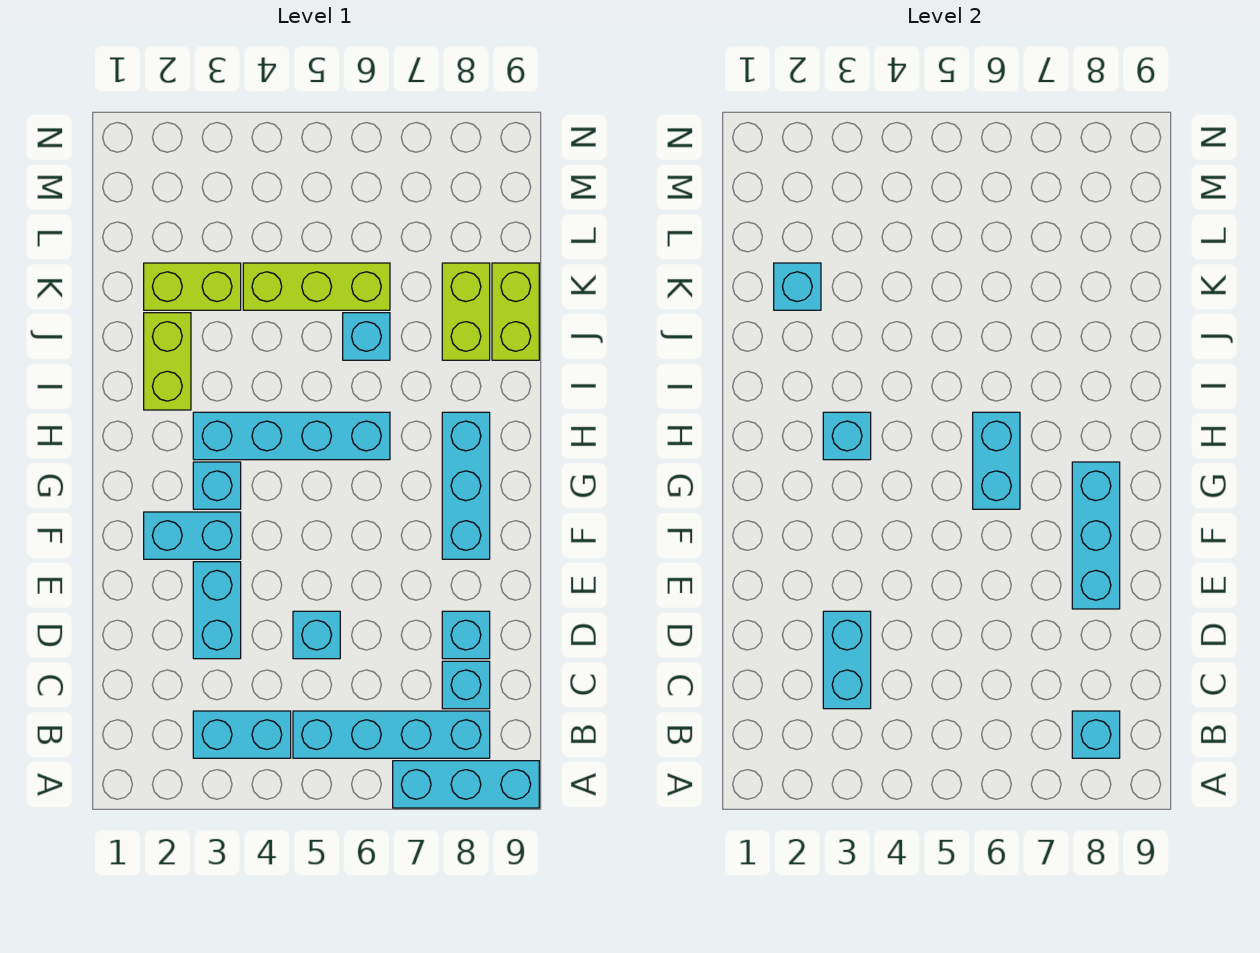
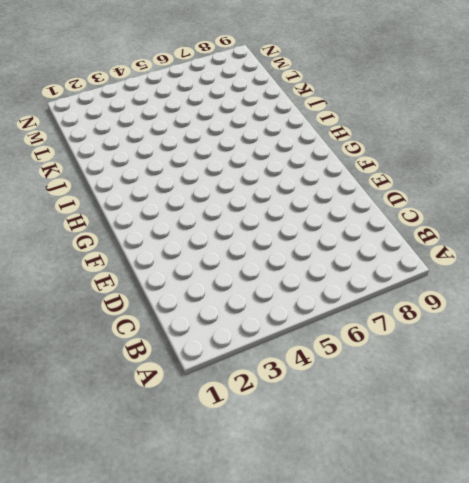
none -> cyan 1x3 brick [393,761,539,808]
none -> cyan 1x2 brick [193,711,291,758]
none -> cyan 1x4 brick [293,711,490,758]

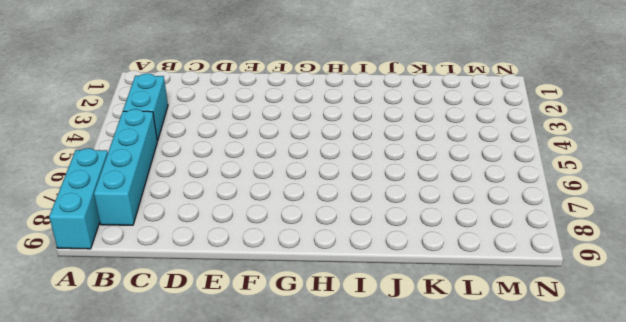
none -> cyan 1x1 brick [442,661,490,709]
none -> cyan 1x2 brick [193,562,241,659]
none -> cyan 1x1 brick [293,611,340,659]

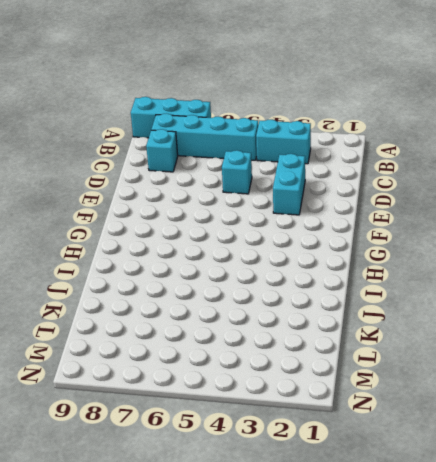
none -> cyan 1x1 brick [442,611,490,659]
none -> cyan 1x2 brick [144,512,241,559]
none -> cyan 1x3 brick [442,412,490,559]

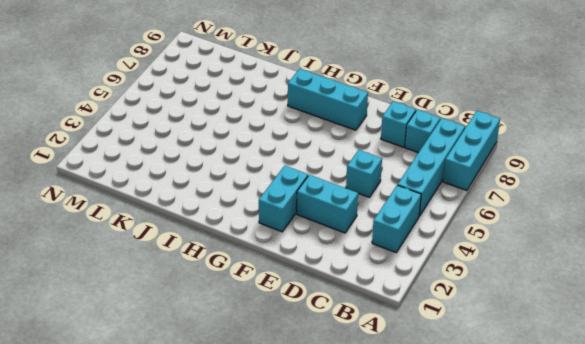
none -> cyan 1x1 brick [193,462,241,509]
none -> cyan 1x4 brick [193,412,390,460]
none -> lime 1x2 brick [144,313,191,410]

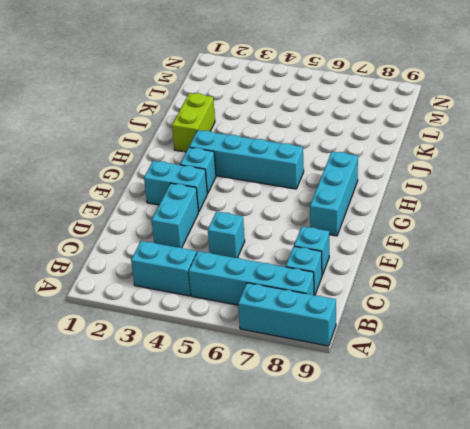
none -> cyan 1x1 brick [343,313,390,360]
none -> lime 1x2 brick [442,263,490,360]
none -> lime 1x2 brick [492,263,539,360]

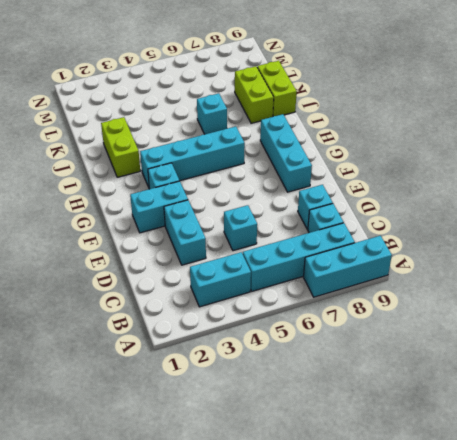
none -> lime 1x2 brick [144,263,241,310]
none -> lime 1x3 brick [243,263,390,310]
none -> cyan 1x1 brick [1072,711,1120,758]

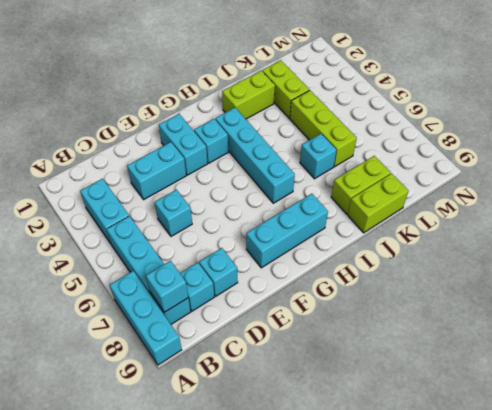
none -> cyan 1x2 brick [823,611,871,709]
none -> cyan 1x3 brick [1072,462,1120,609]
none -> cyan 1x2 brick [973,412,1020,509]

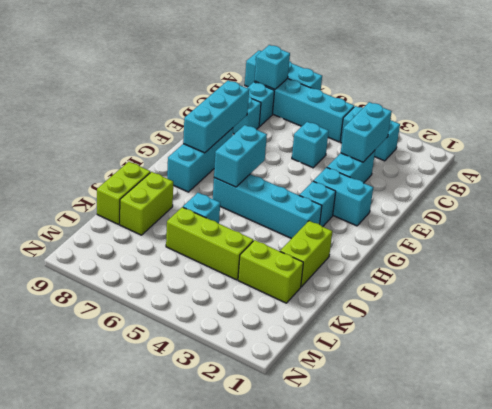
none -> cyan 1x1 brick [823,412,871,460]
none -> cyan 1x1 brick [774,263,821,310]

